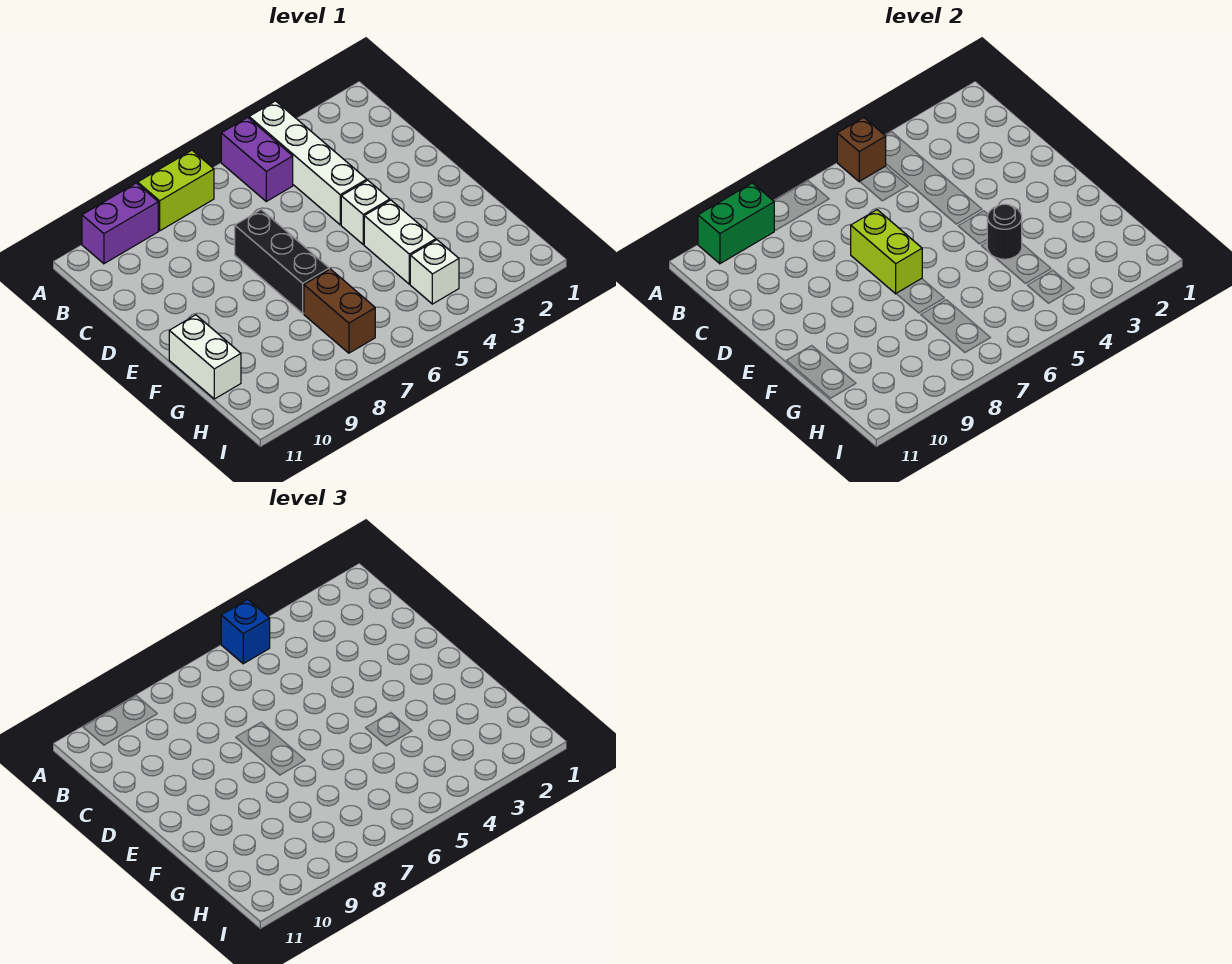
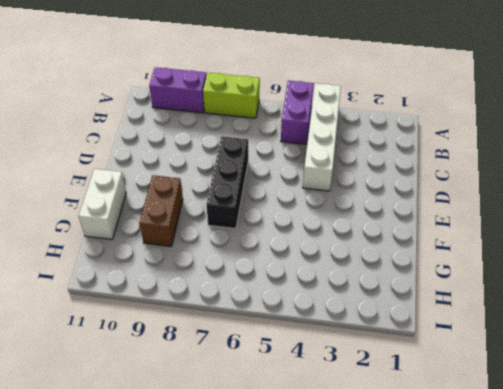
brown 1x2 brick [139,175,183,246] -> brown 1x2 brick moved to [304,269,375,353]
none -> white 1x1 brick [341,180,390,244]
none -> white 1x2 brick [364,200,436,284]
none -> white 1x1 brick [410,240,459,304]

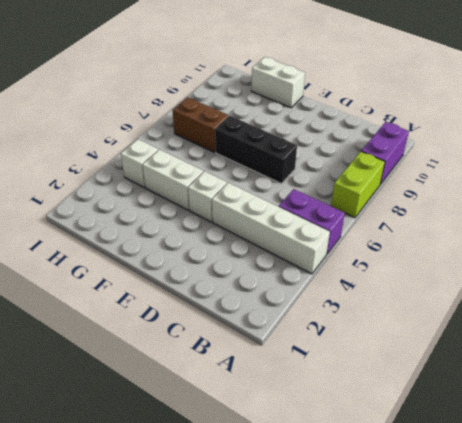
none -> brown 1x1 brick [837,117,886,182]
none -> green 1x2 brick [698,183,774,264]
none -> lime 1x2 brick [851,210,922,294]

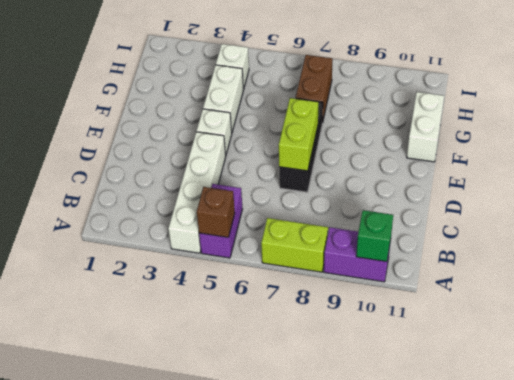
green 1x1 brick [356,210,393,262] -> green 1x2 brick [698,183,774,264]
none -> black 1x1 round brick [987,204,1022,259]
none -> blue 1x1 brick [221,599,270,664]

